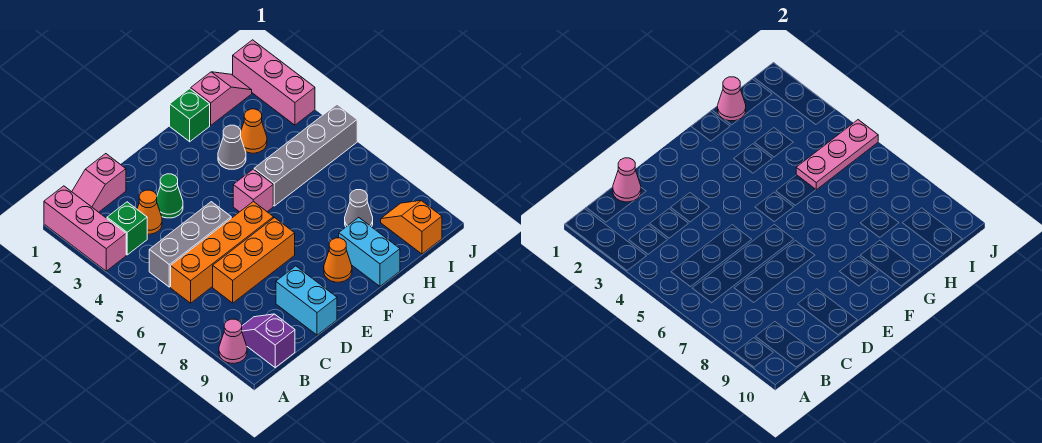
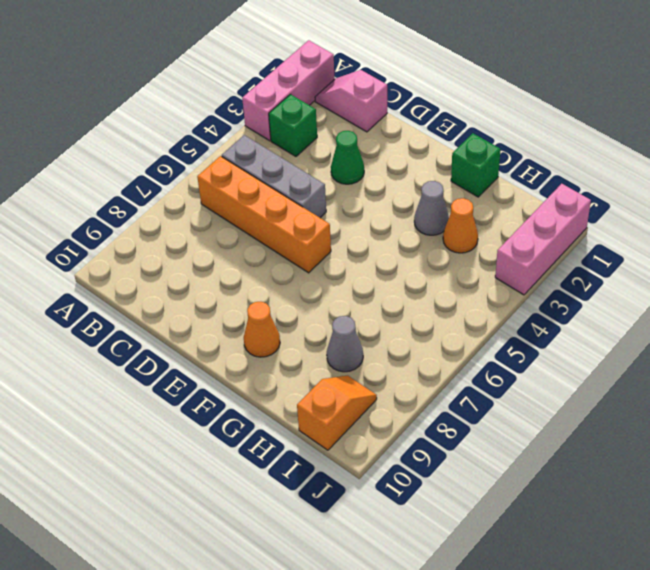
none -> pink 1x1 cone [219,319,247,363]
none -> purple 1x2 slope [242,314,295,368]
none -> orange 1x1 cone [137,190,162,234]

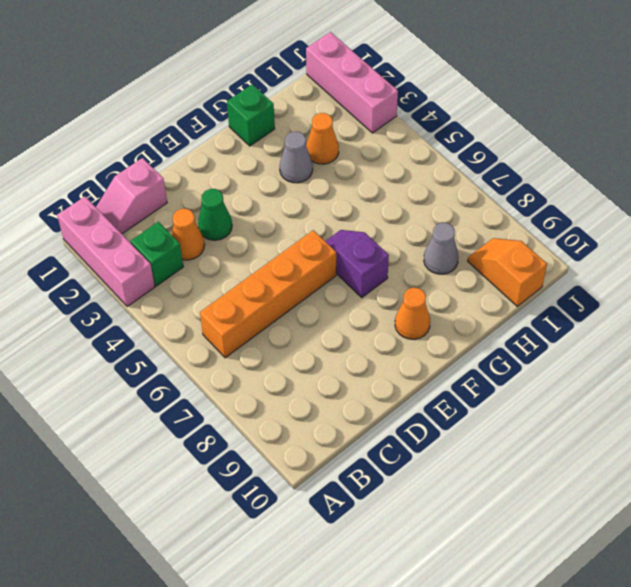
purple 1x2 slope [325,230,389,298] -> purple 1x2 slope moved to [242,314,295,368]
none -> pink 1x1 cone [219,319,247,363]
none -> grey 1x3 brick [149,202,231,287]
none -> orange 1x3 brick [213,218,295,303]

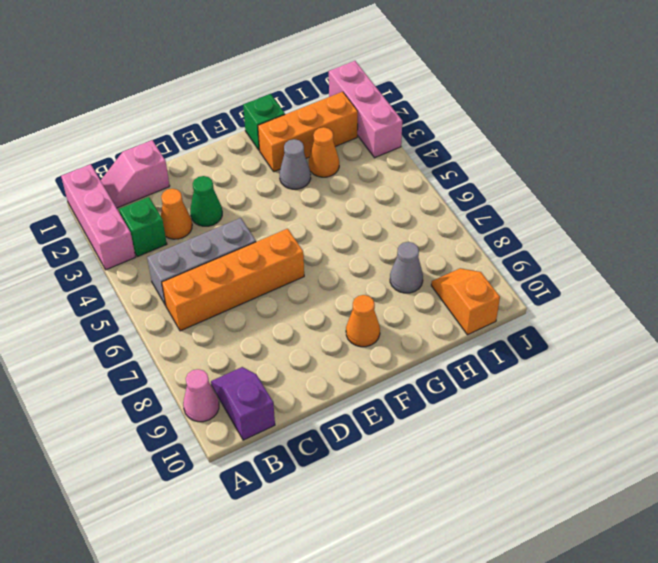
orange 1x3 brick [258,92,358,172] -> orange 1x3 brick moved to [213,218,295,303]
none -> cyan 1x2 brick [276,266,337,335]
none -> pink 1x1 brick [233,169,273,212]
none -> grey 1x4 brick [254,104,357,206]

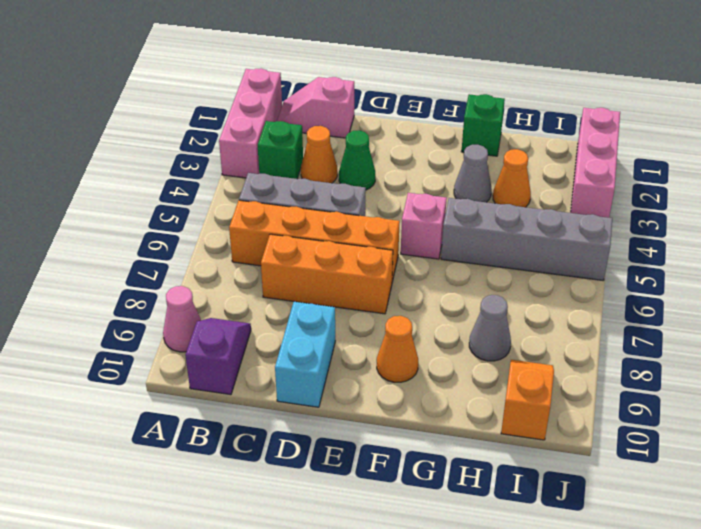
none -> cyan 1x2 brick [339,217,400,286]
none -> pink 1x2 slope [191,72,252,125]
none -> pink 1x1 cone [613,158,641,202]

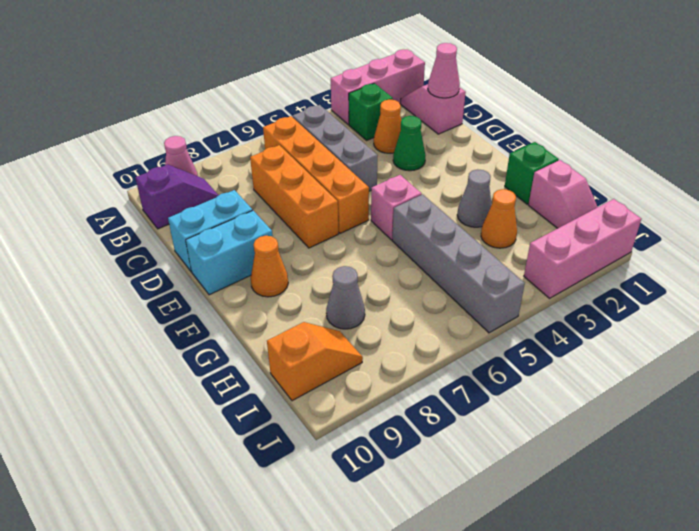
cyan 1x2 brick [186,210,273,295] -> cyan 1x2 brick moved to [339,217,400,286]
none -> pink 1x1 cone [718,77,746,121]
none -> pink 1x3 plate [796,120,878,190]

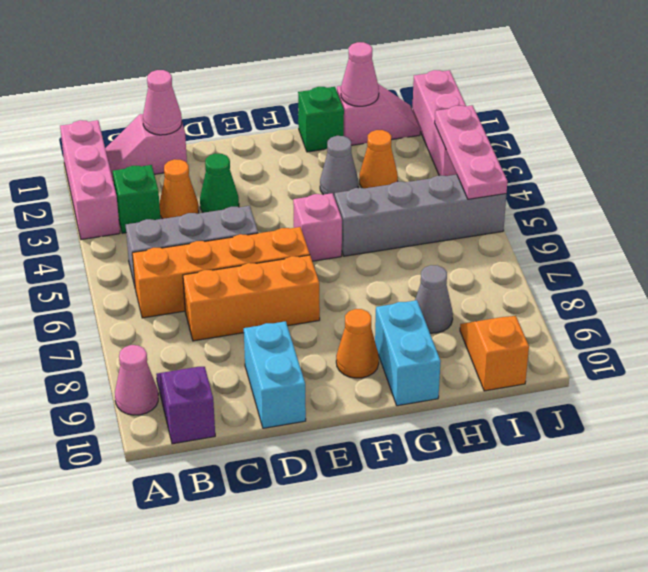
pink 1x3 plate [435,105,508,199] -> pink 1x3 plate turned to [796,120,878,190]

